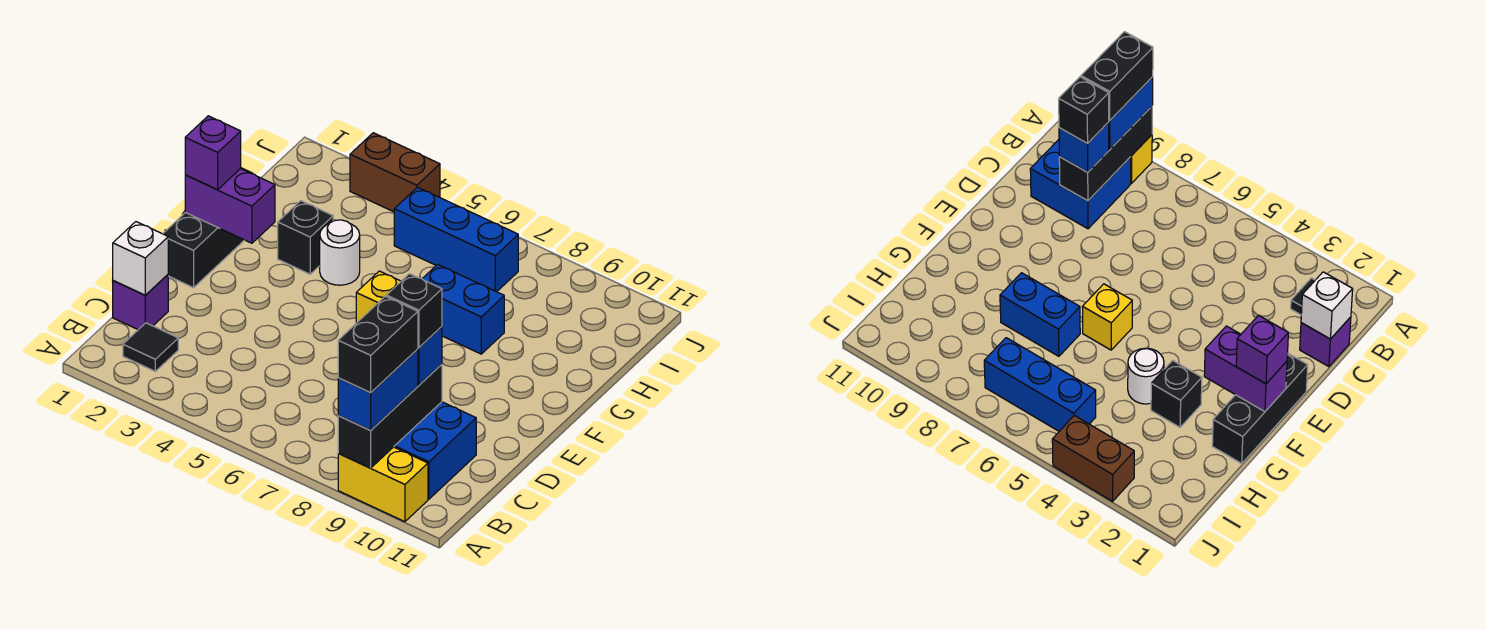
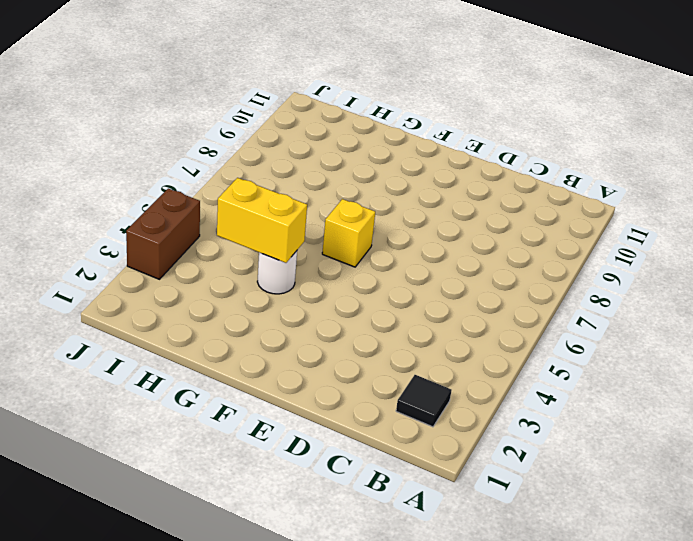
yellow 1x2 brick [217,178,307,263] -> yellow 1x2 brick turned to [338,447,428,522]
none -> blue 2x2 brick [394,402,476,499]
none -> purple 1x1 brick [113,275,168,330]
none -> black 1x3 brick [163,212,244,288]

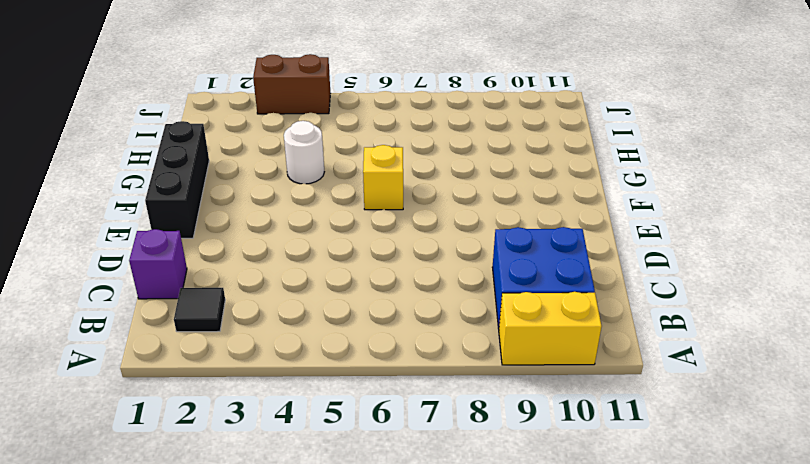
none -> black 1x1 brick [278,201,333,274]
none -> blue 1x2 brick [422,264,504,354]
none -> blue 1x3 brick [394,187,518,292]

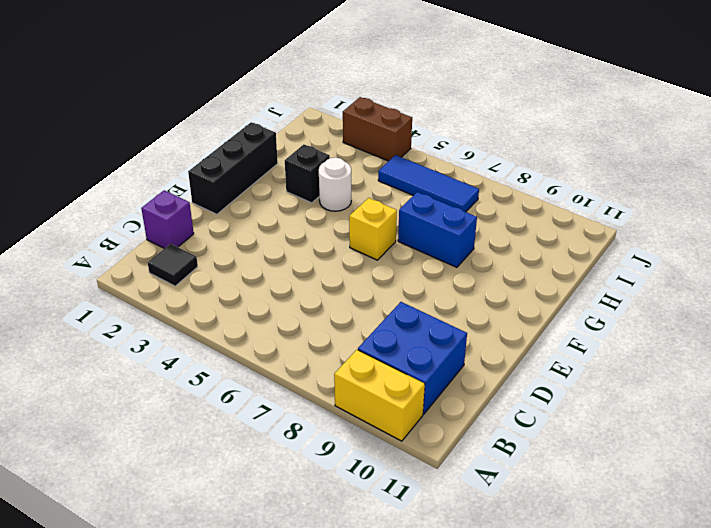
blue 1x3 tile [378,155,479,212] -> blue 1x3 brick [394,187,518,292]
none -> black 1x3 brick [338,364,442,468]
none -> white 1x1 brick [113,222,168,295]
none -> purple 1x2 brick [185,169,275,243]

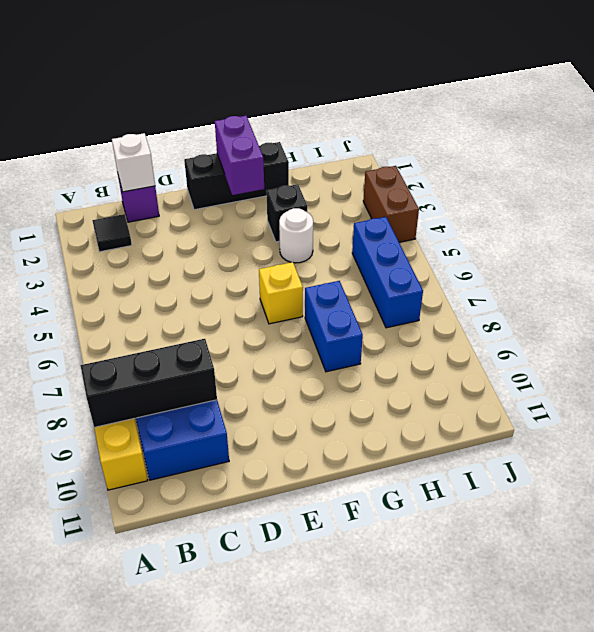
none -> blue 1x2 brick [338,349,418,430]
none -> blue 1x1 brick [418,327,442,385]
none -> purple 1x1 brick [185,116,241,190]

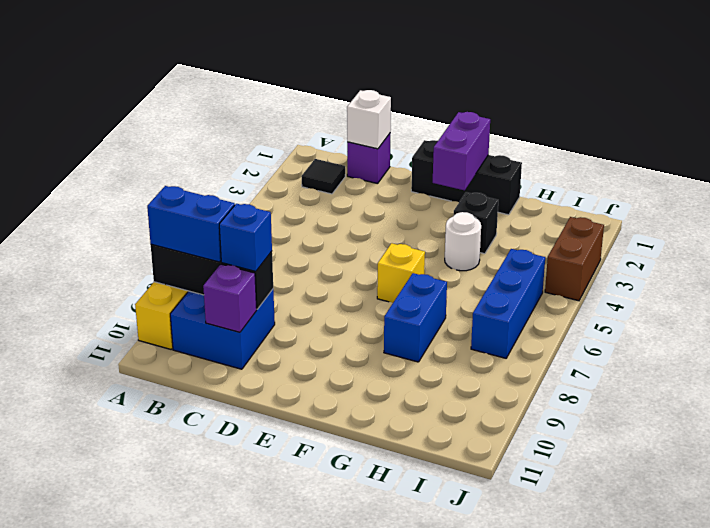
purple 1x1 brick [203,264,257,332] -> purple 1x1 brick moved to [185,116,241,190]
none -> black 1x2 brick [338,296,418,393]
none -> black 1x1 brick [386,274,442,348]

